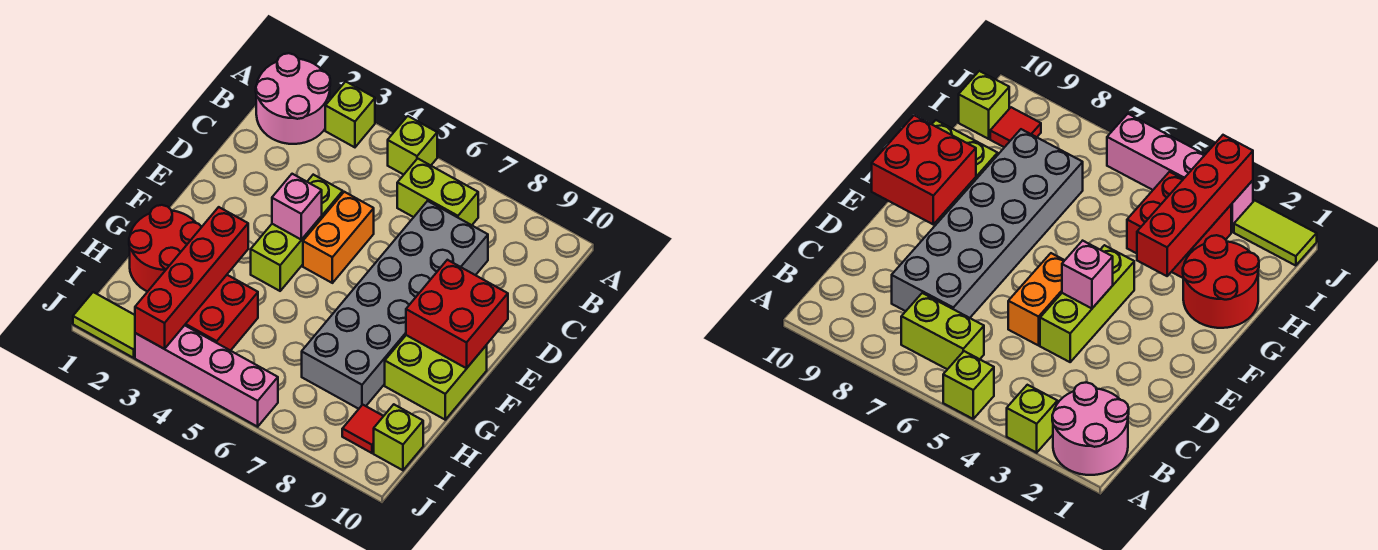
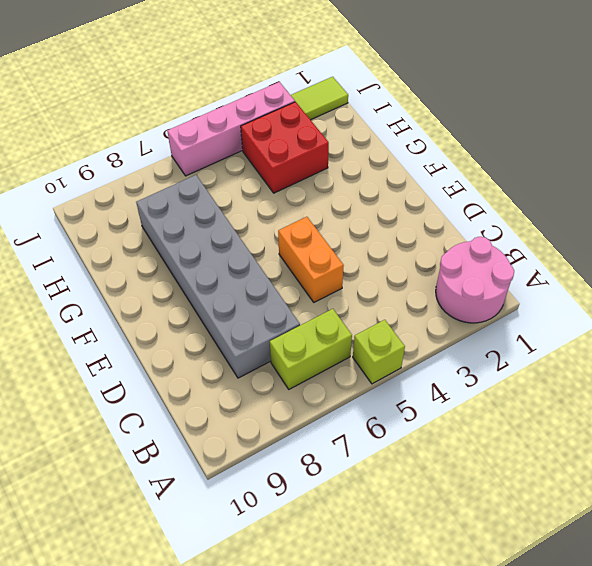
none -> lime 1x1 brick [325,81,375,147]
none -> lime 1x3 brick [251,175,343,291]
none -> lime 2x2 brick [385,335,487,420]

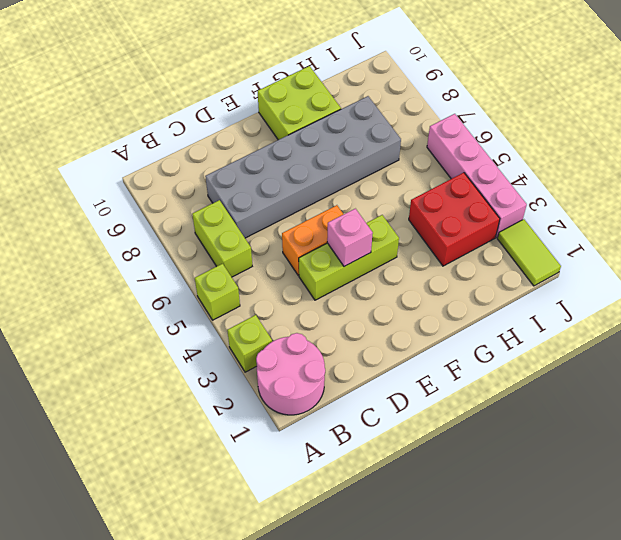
none -> red 2x2 round brick [129,205,201,292]
none -> red 1x1 tile [342,405,383,453]
none -> lime 1x1 brick [374,404,423,470]

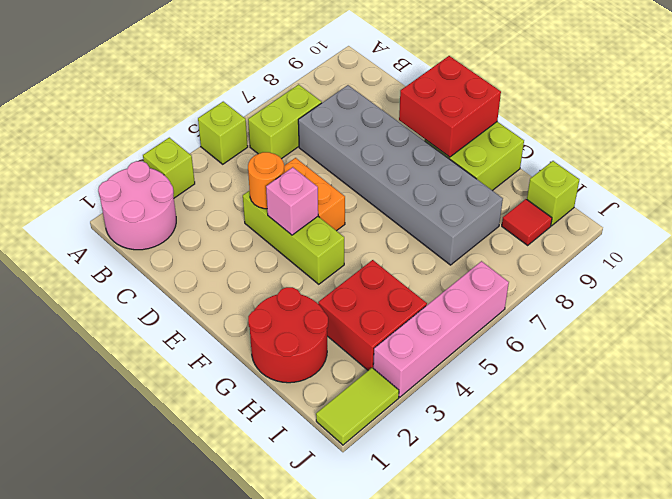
orange 1x1 round brick [248,152,284,209] -> none
none -> red 1x4 brick [135,207,248,349]

